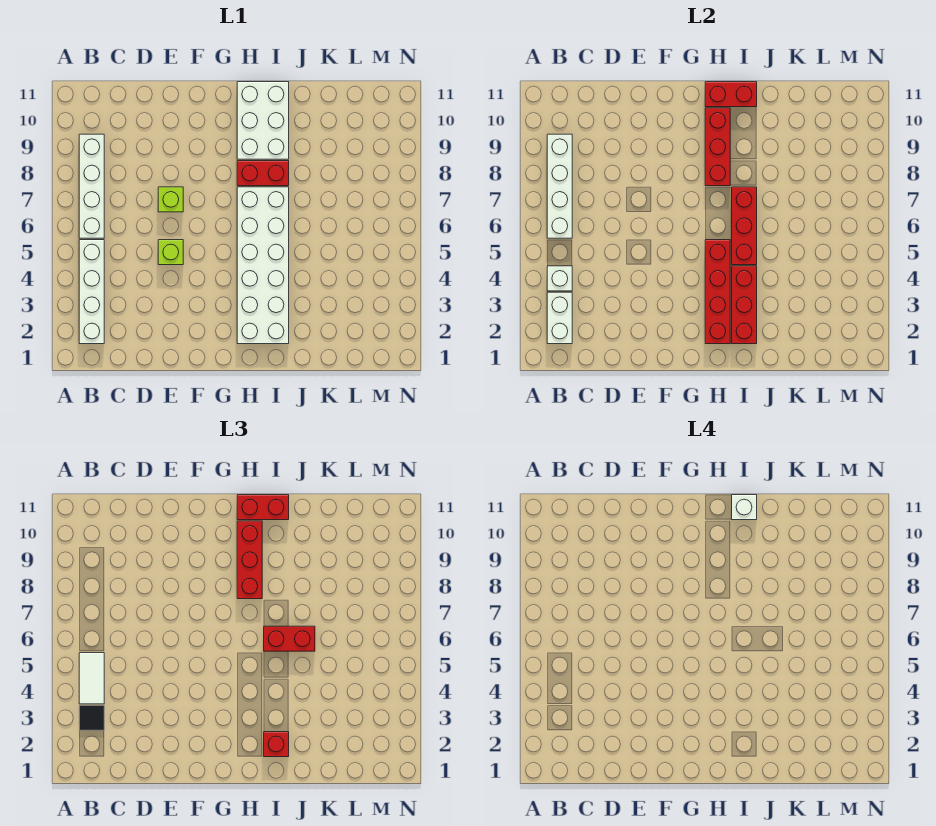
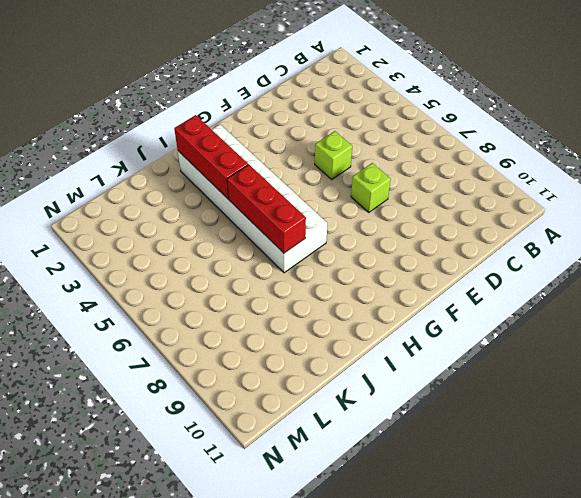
none -> white 1x4 brick [79,240,104,344]
none -> white 1x4 brick [79,134,104,238]
none -> red 1x2 brick [237,161,289,186]

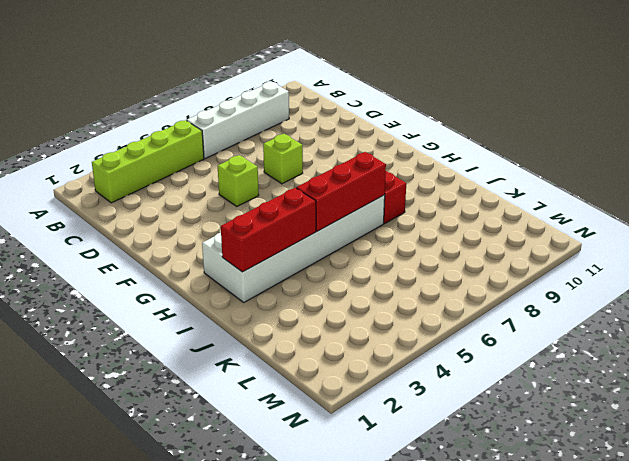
lime 1x4 brick [92,120,204,203] -> white 1x4 brick [79,240,104,344]
none -> white 2x3 brick [237,82,289,159]
none -> white 1x2 brick [547,292,572,344]
none -> white 1x1 brick [547,266,572,291]

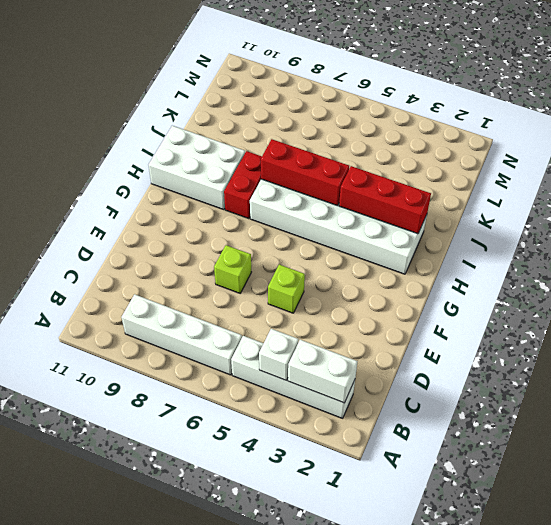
none -> white 1x4 brick [547,134,572,238]
none -> red 1x4 brick [705,240,730,344]
none -> red 1x3 brick [705,108,730,186]

